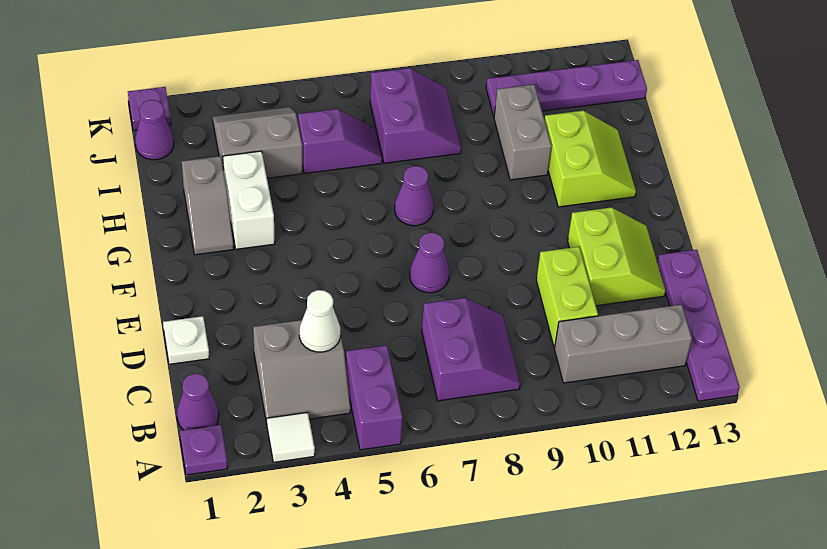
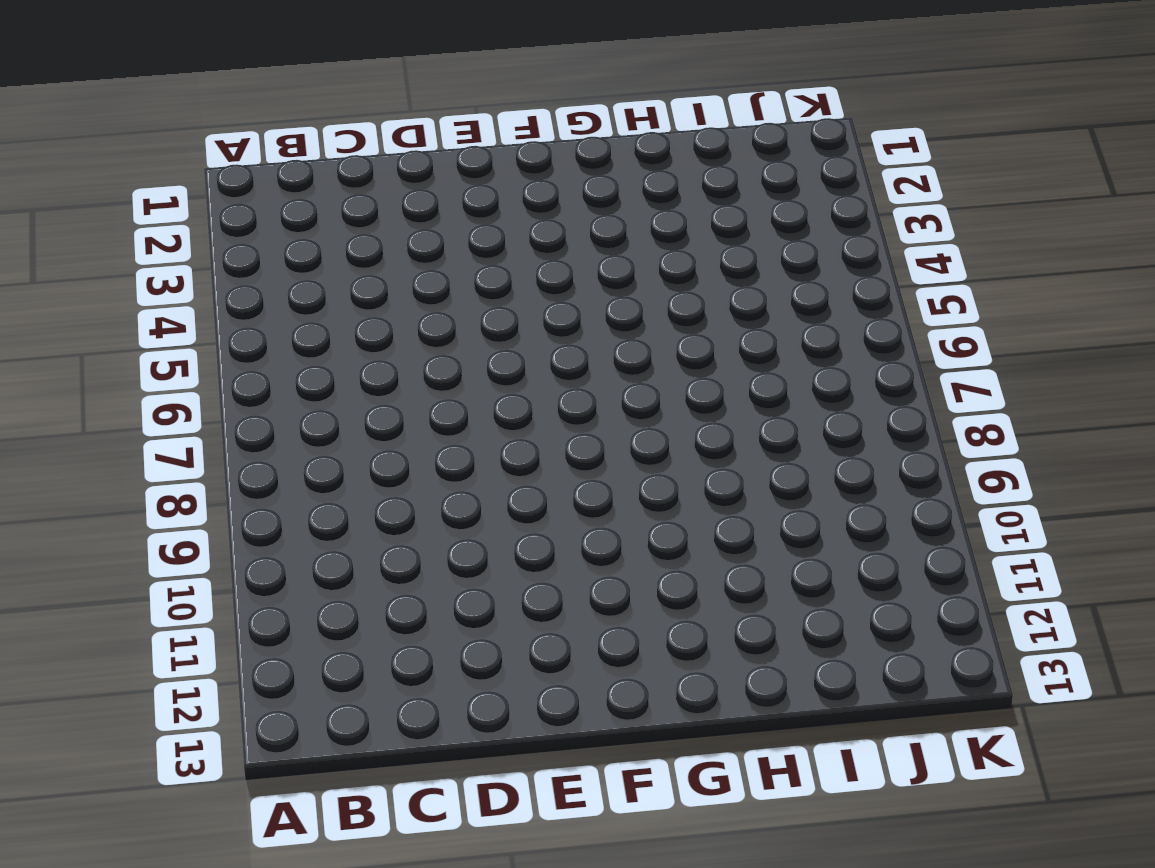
none -> purple 1x1 plate [180,425,228,475]
none -> white 1x1 tile [267,412,315,462]
none -> purple 1x2 brick [346,345,403,450]

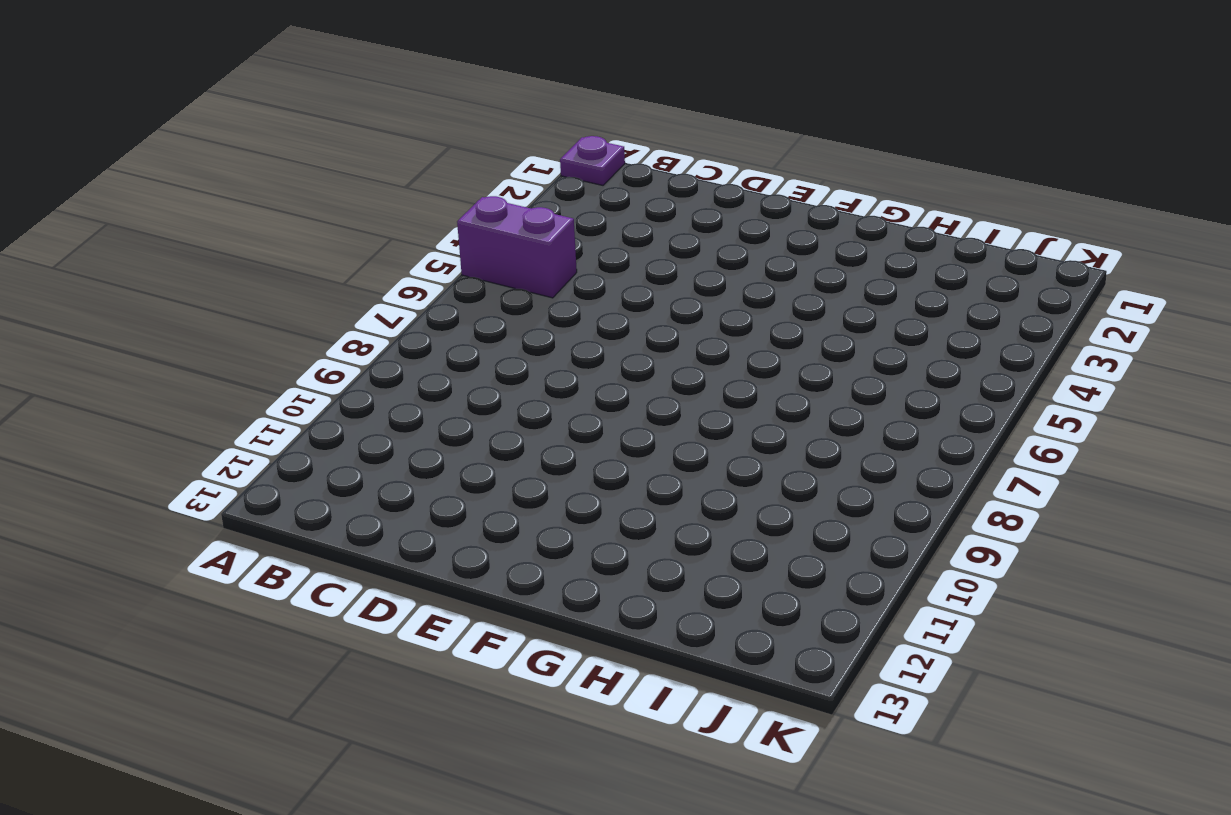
none -> white 1x1 tile [267,412,315,462]
none -> purple 1x4 plate [657,250,740,401]
none -> purple 1x1 cone [177,374,219,430]

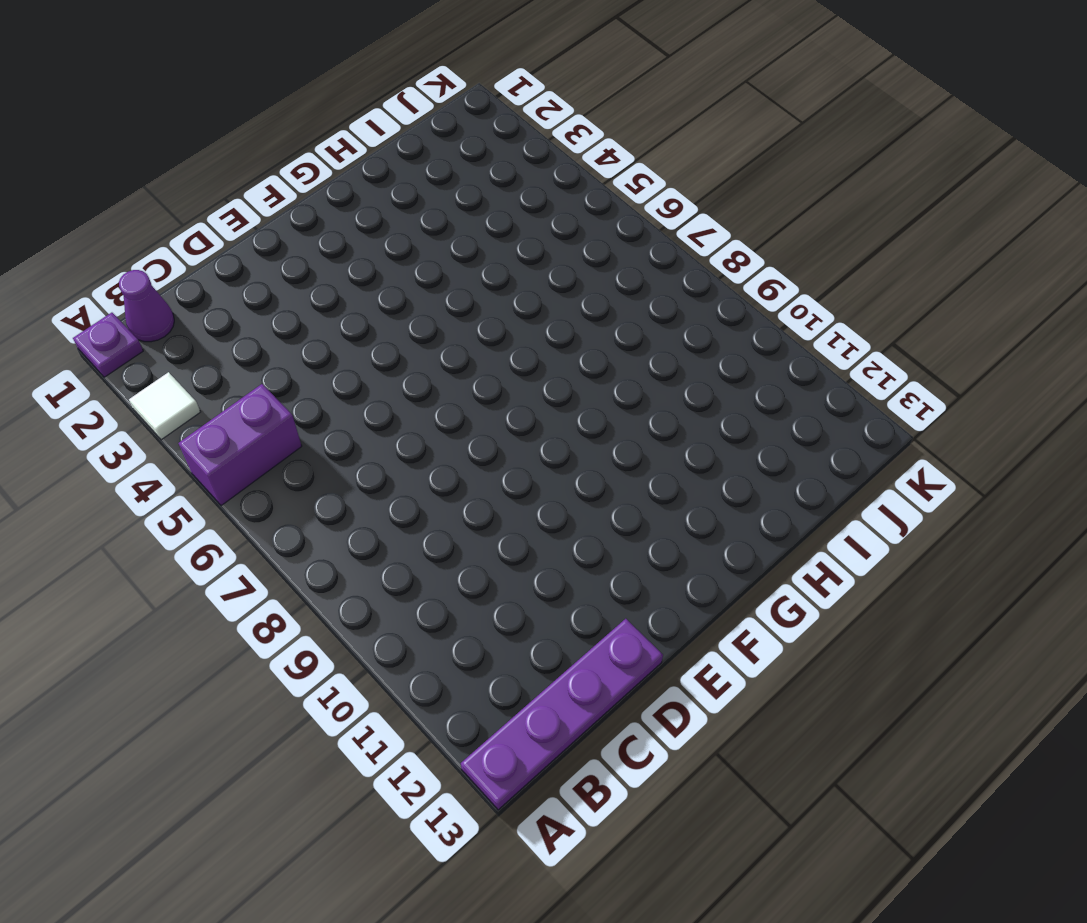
none -> grey 2x2 slope [253,315,351,423]
none -> purple 2x2 slope [422,298,520,401]
none -> grey 1x3 brick [554,305,692,383]

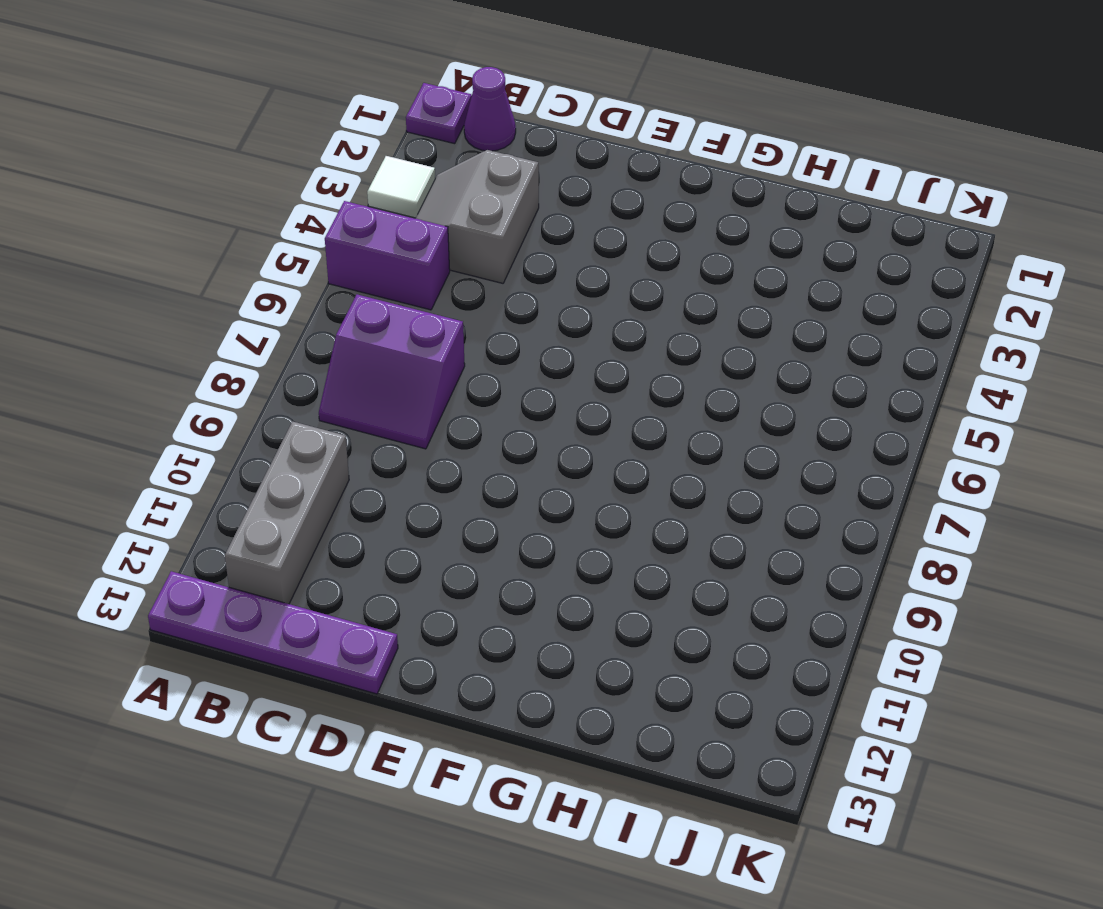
none -> lime 1x2 brick [536,247,598,347]
none -> white 1x1 plate [163,316,209,364]
none -> lime 2x2 slope [568,208,666,306]

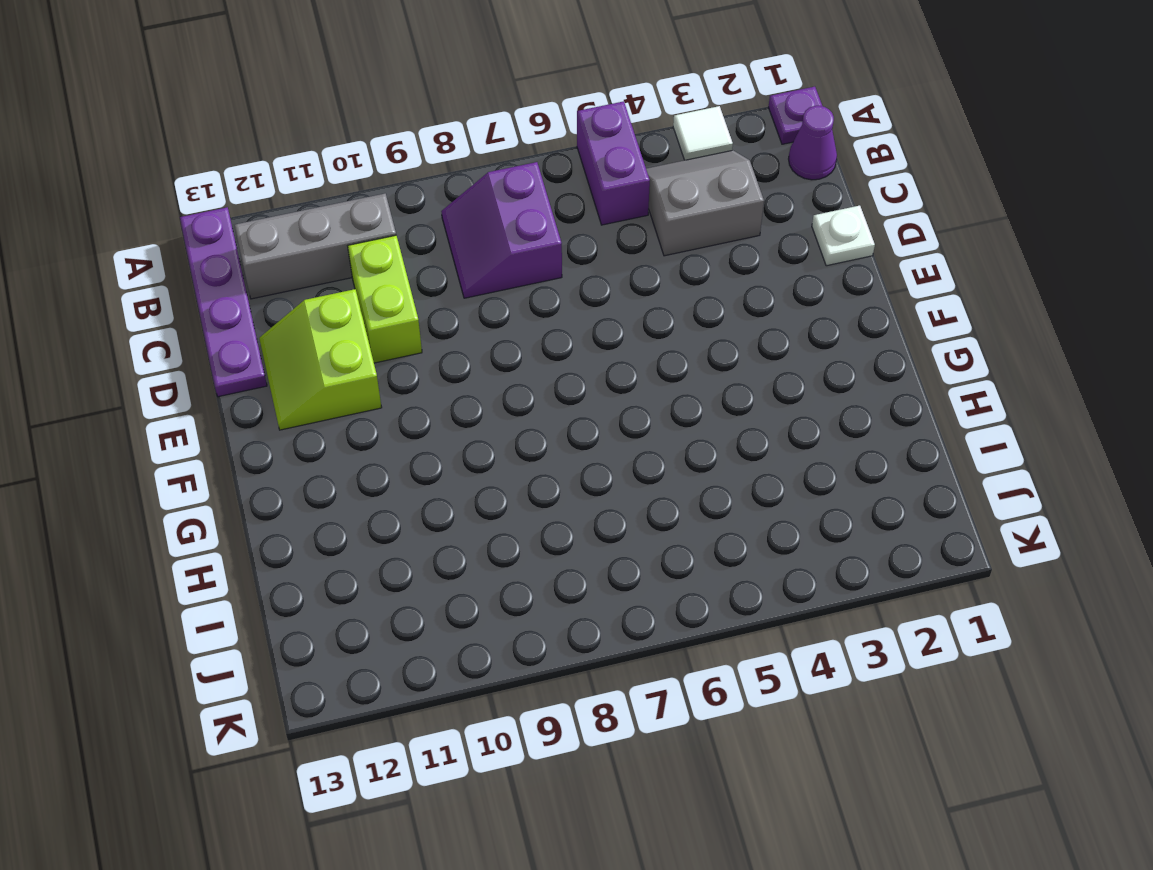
none -> purple 1x1 cone [410,233,449,293]
none -> grey 1x2 slope [182,156,234,255]
none -> white 1x2 brick [223,151,275,249]

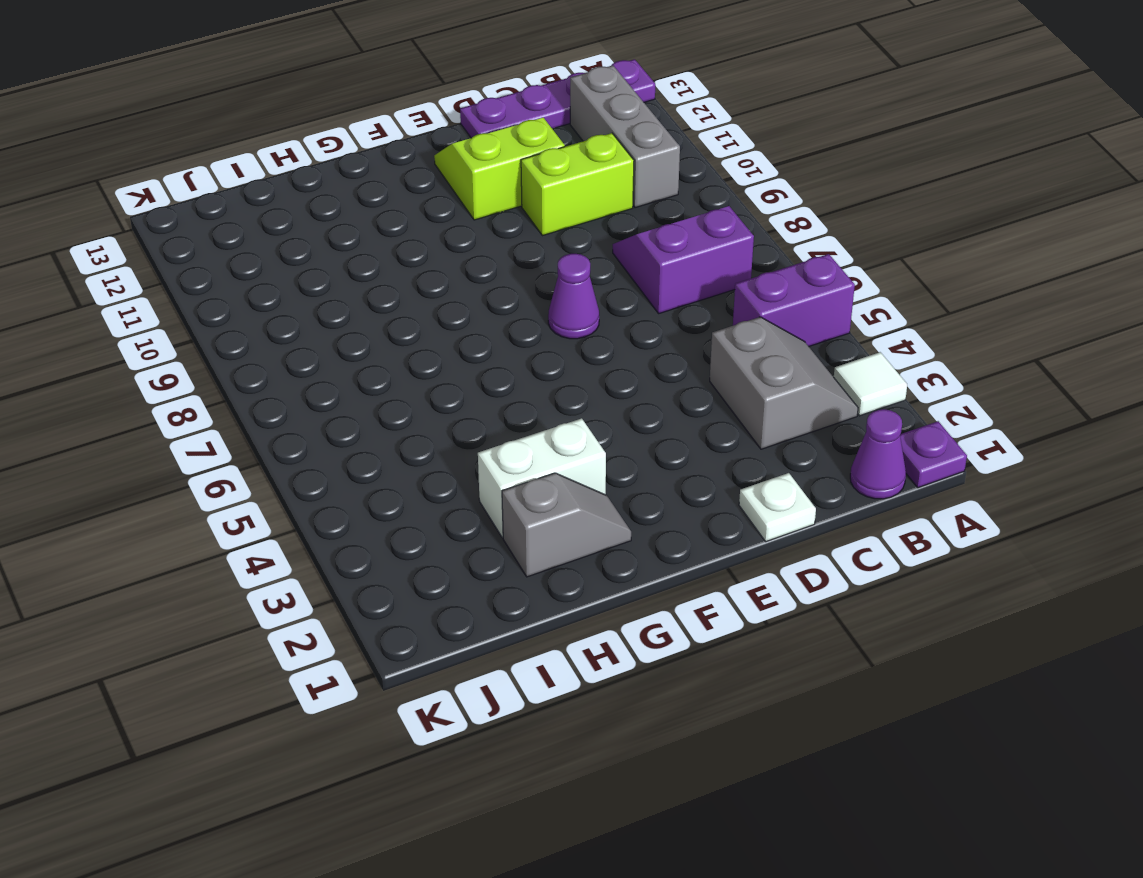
none -> purple 1x1 cone [395,166,434,226]
none -> lime 2x2 slope [545,111,636,207]
none -> grey 1x2 brick [494,85,551,180]

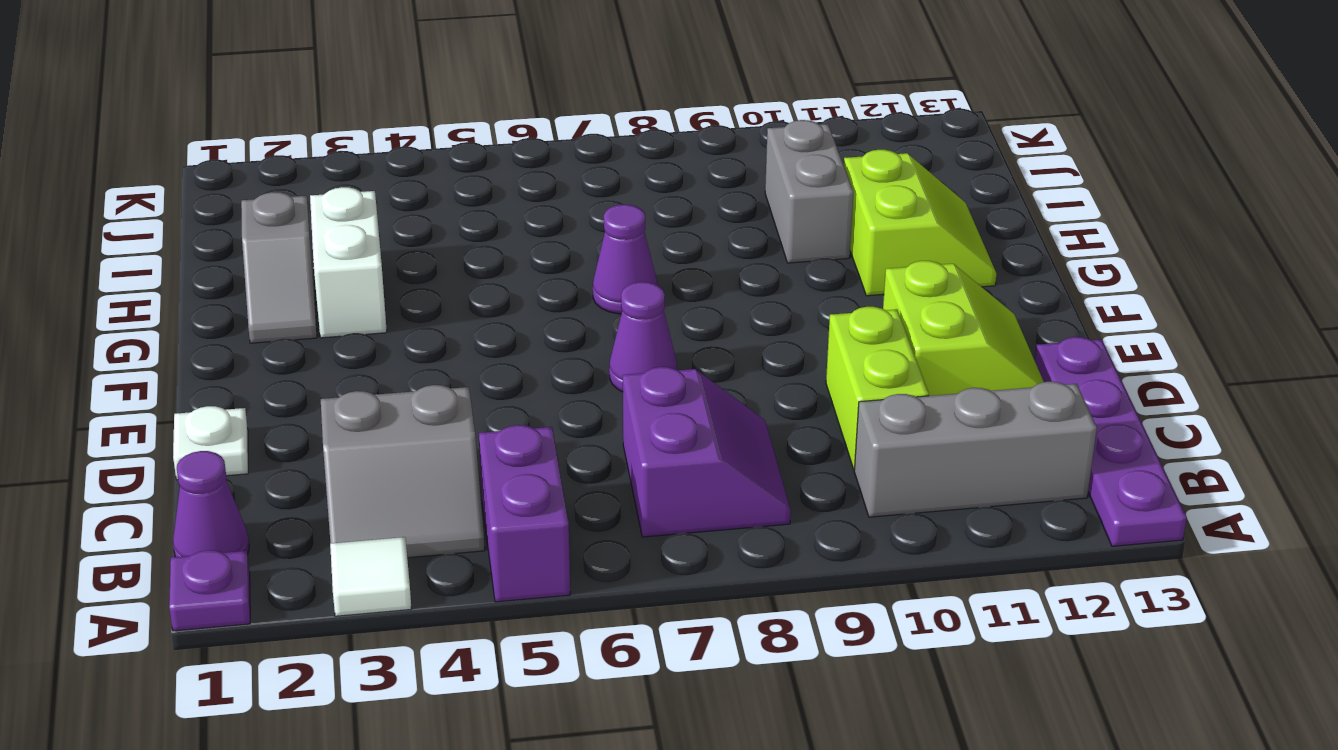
none -> grey 2x2 slope [213,107,302,178]
none -> purple 1x2 slope [298,109,382,173]
none -> purple 2x2 slope [370,68,461,163]

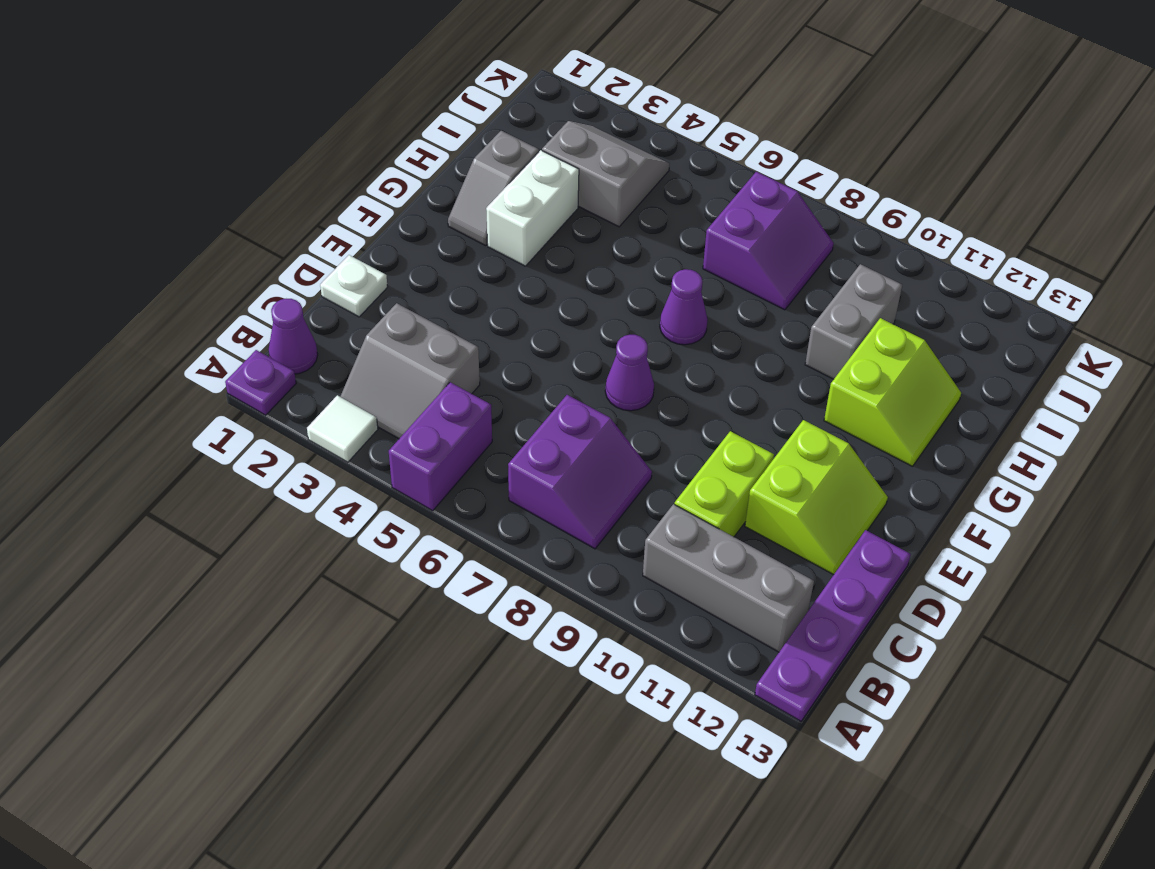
none -> purple 1x2 slope [298,109,382,173]
none -> purple 1x1 cone [135,100,174,160]
none -> purple 1x4 plate [486,60,647,116]

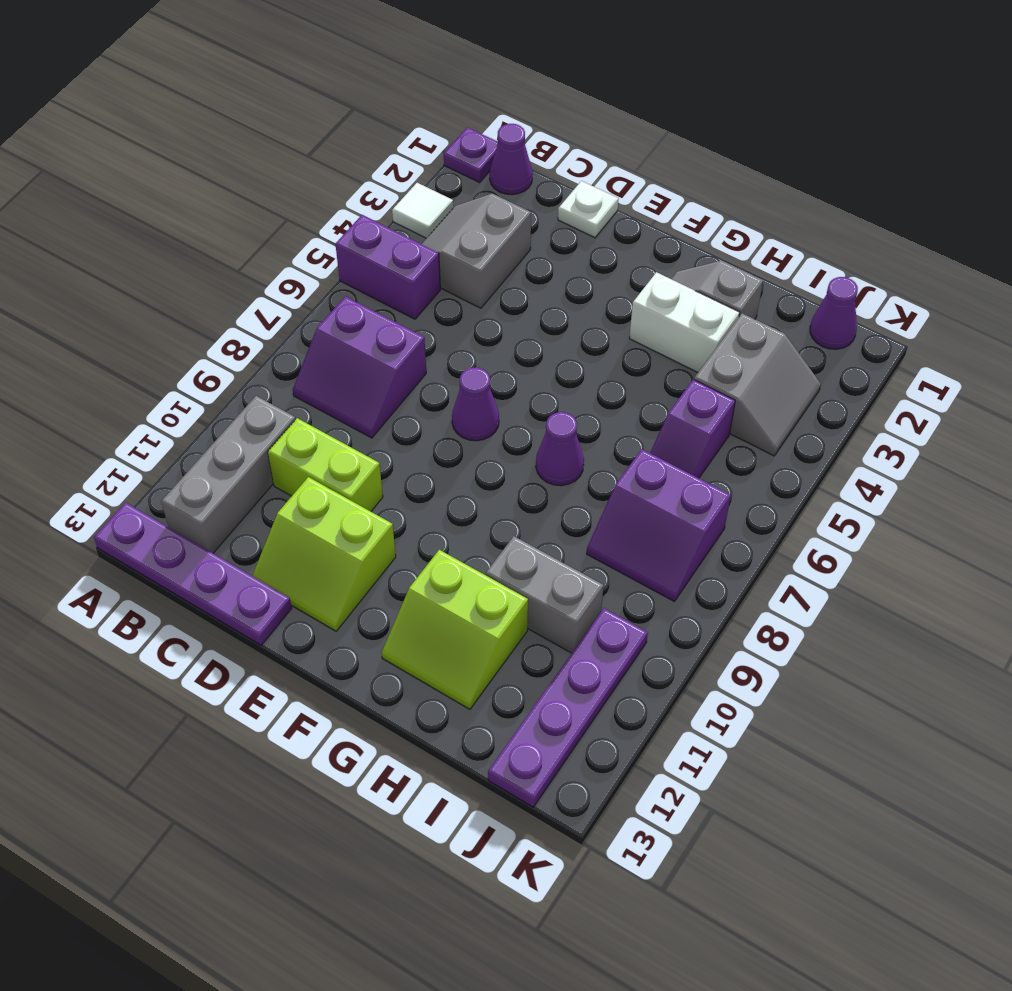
none -> purple 1x1 plate [128,87,171,130]
none -> white 1x1 cone [299,290,340,352]

